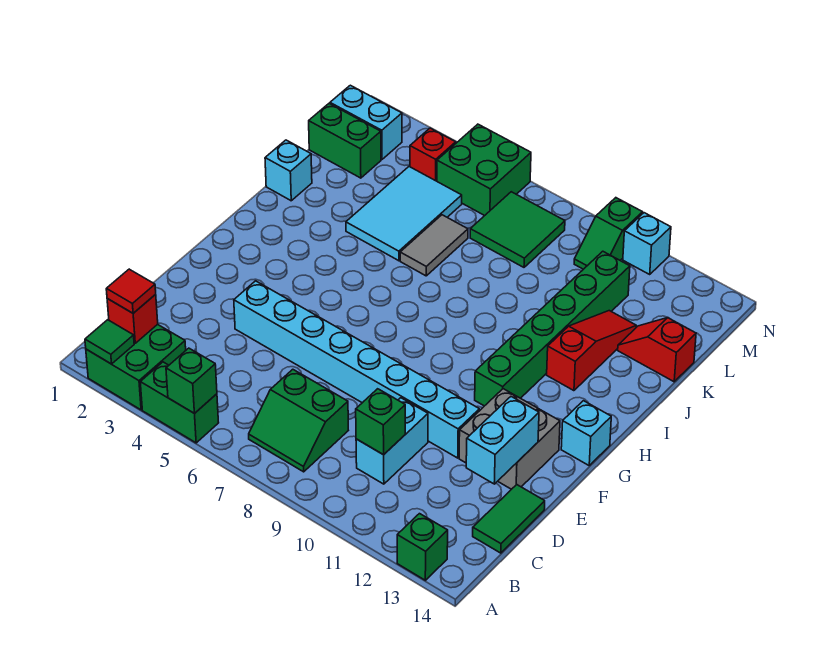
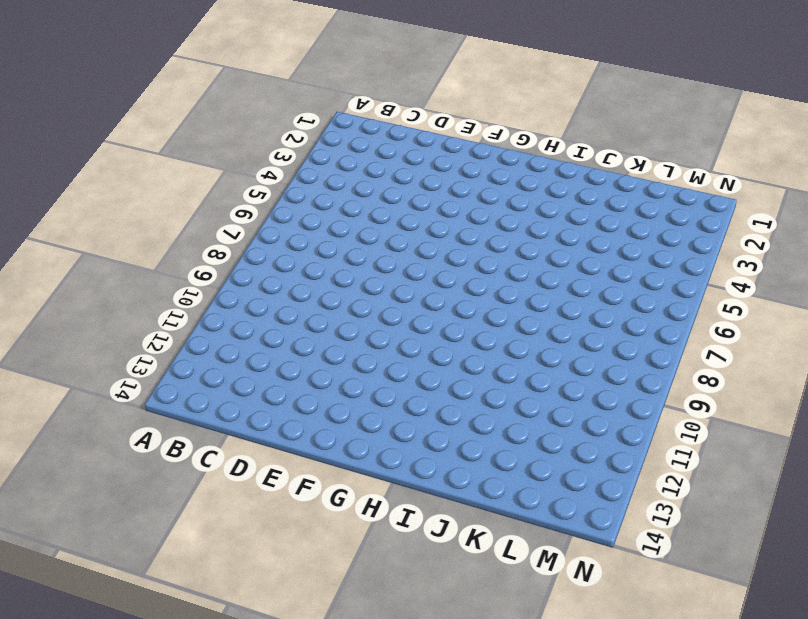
none -> green 2x2 brick [86,324,186,410]
none -> green 1x2 brick [140,362,219,443]
none -> green 1x1 brick [397,514,448,580]

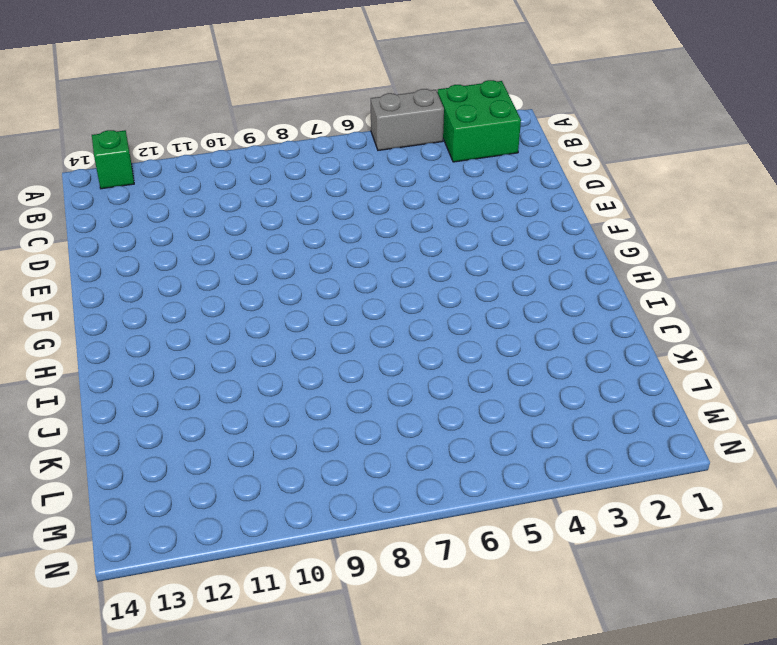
grey 1x2 brick [371,89,444,150] -> green 1x2 brick [140,362,219,443]
none -> green 2x2 slope [249,369,348,472]
none -> cyan 1x2 brick [356,398,428,484]
none -> green 1x2 tile [473,485,545,553]

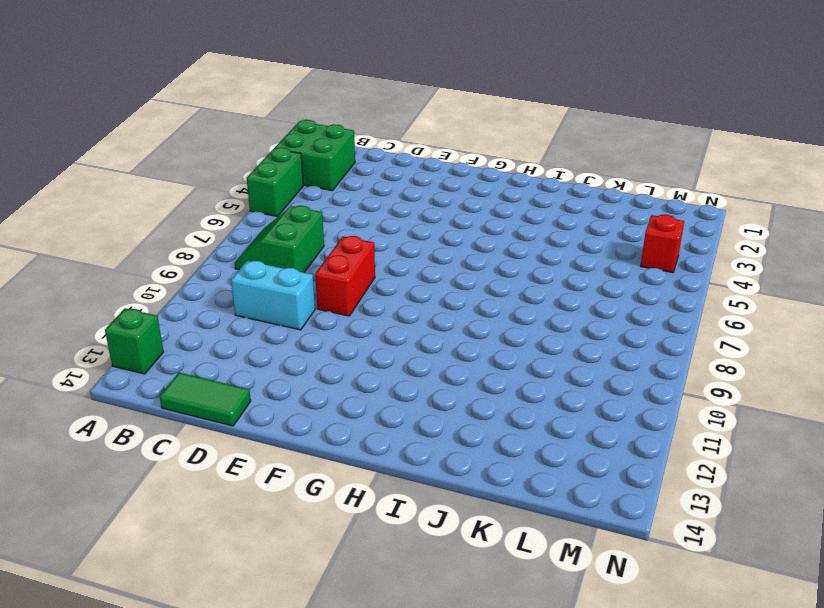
red 1x2 brick [315,236,375,316] -> cyan 1x8 brick [234,281,479,458]
none -> grey 2x2 brick [459,389,560,489]
none -> green 1x6 brick [475,251,630,406]
none -> cyan 1x1 brick [561,401,611,465]

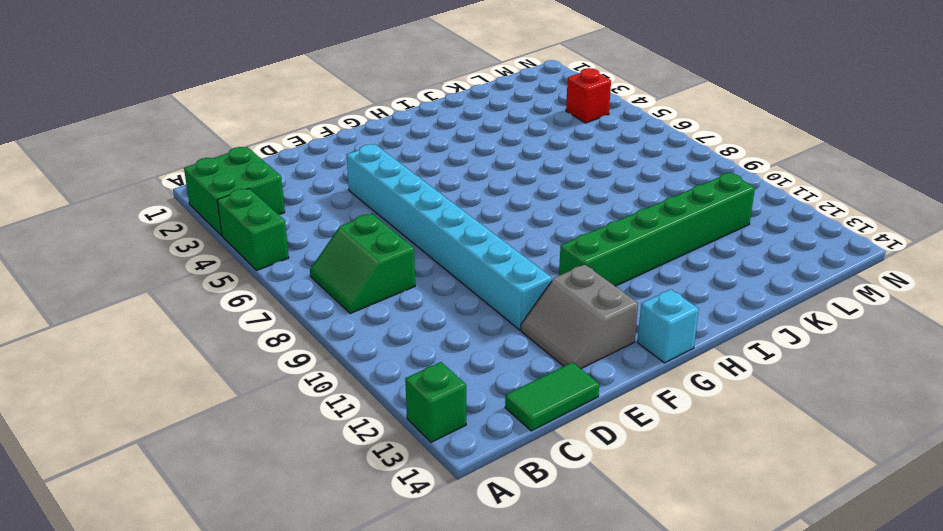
grey 2x2 slope [521,264,638,369] -> grey 2x2 brick [459,389,560,489]
none -> cyan 1x2 brick [356,398,428,484]
none -> red 1x3 slope [547,311,636,391]
none -> cyan 1x1 brick [265,140,312,201]

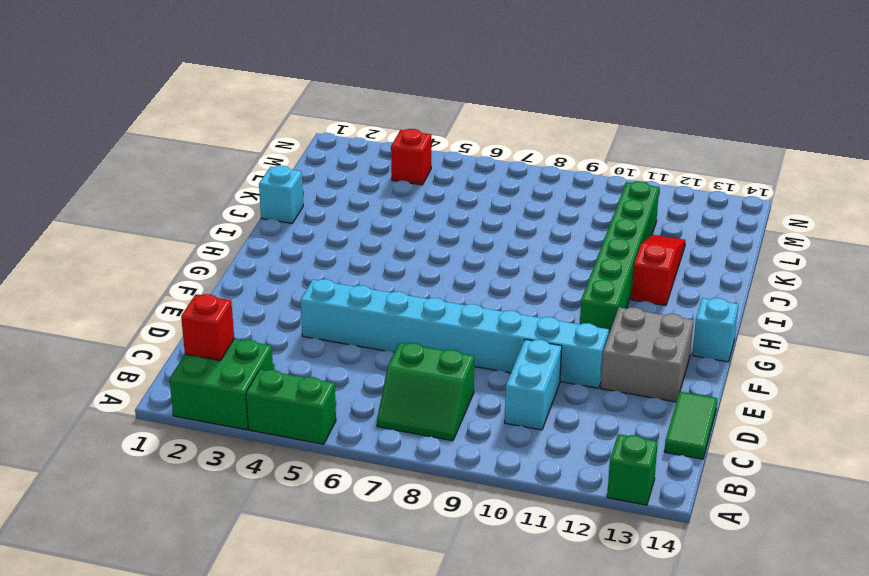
none -> cyan 2x3 tile [346,167,462,261]
none -> grey 1x2 tile [400,215,468,276]
none -> red 1x2 slope [618,318,696,382]

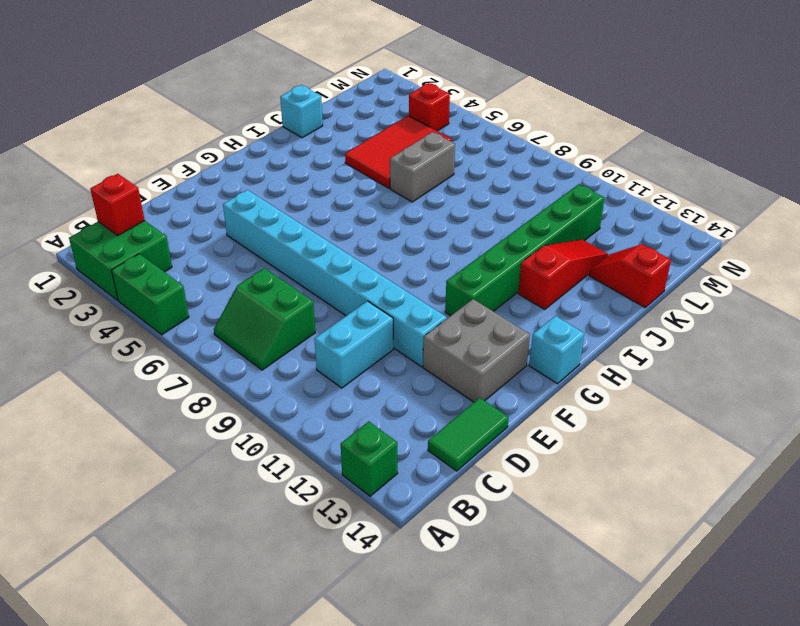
red 2x3 tile [345,116,452,188] -> cyan 2x3 tile [346,167,462,261]
grey 1x2 brick [390,132,455,202] -> grey 1x2 tile [400,215,468,276]
none -> green 1x2 brick [309,104,381,178]
none -> green 2x2 tile [470,192,565,267]
none -> cyan 1x2 brick [330,85,402,159]

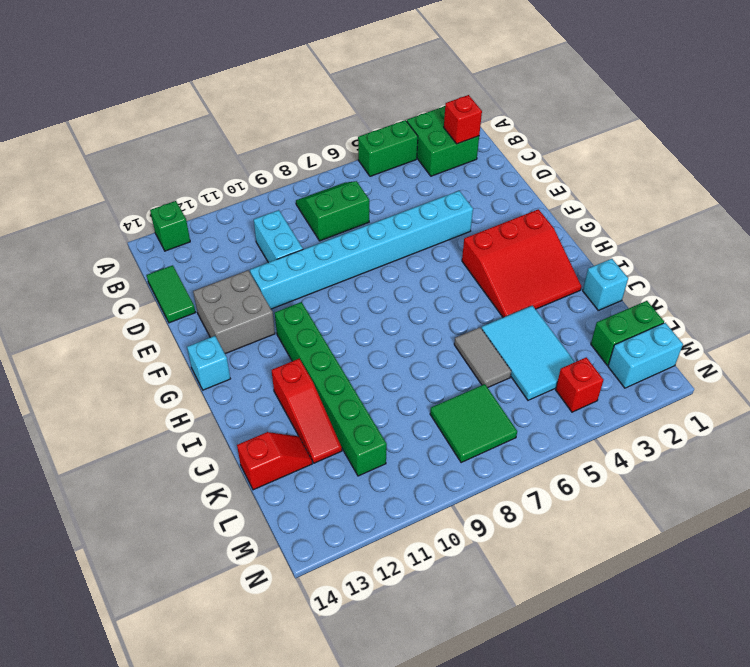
red 3x3 slope [462,209,581,317] -> none
none -> green 2x2 brick [437,124,531,216]
none -> green 1x2 slope [574,198,643,269]
none -> cyan 1x1 brick [623,213,671,274]

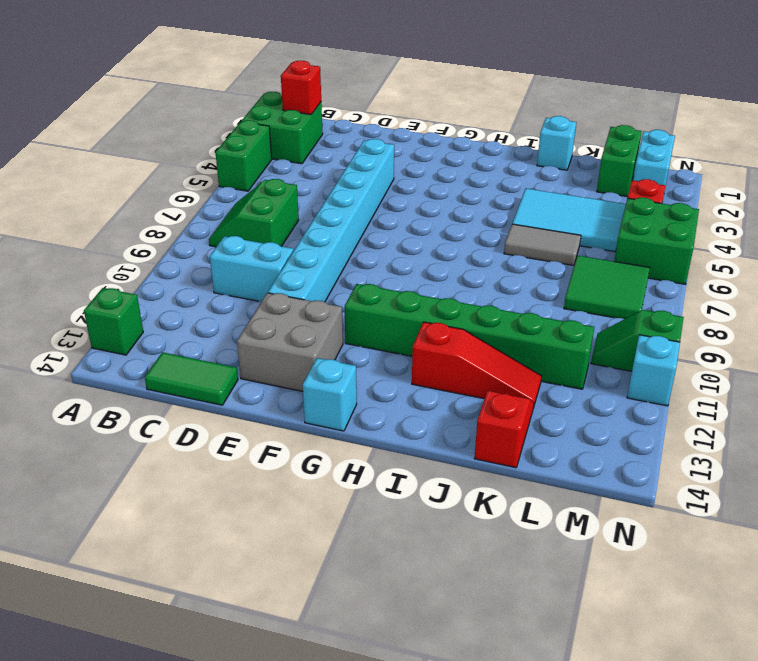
none -> green 1x1 tile [85,320,134,364]
none -> green 1x1 brick [166,348,217,414]
none -> green 1x1 brick [356,389,405,455]

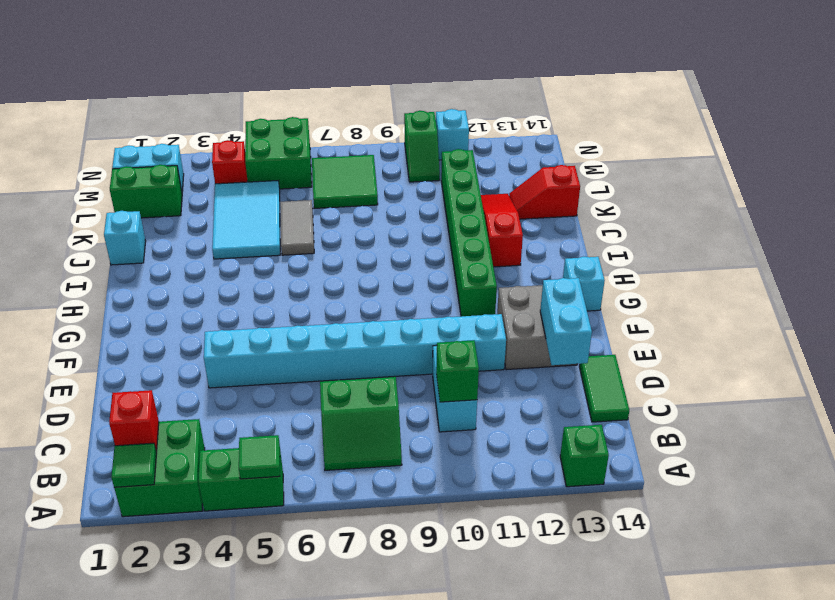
green 1x1 tile [239,435,280,479] -> green 1x1 brick [166,348,217,414]
none -> red 1x1 tile [106,269,156,313]

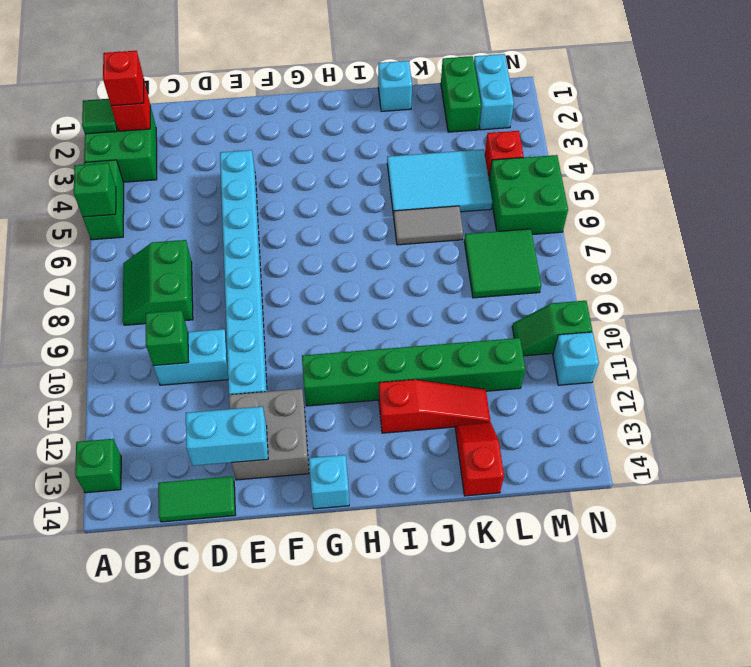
red 1x1 brick [103,51,144,106] -> red 1x1 tile [106,269,156,313]

